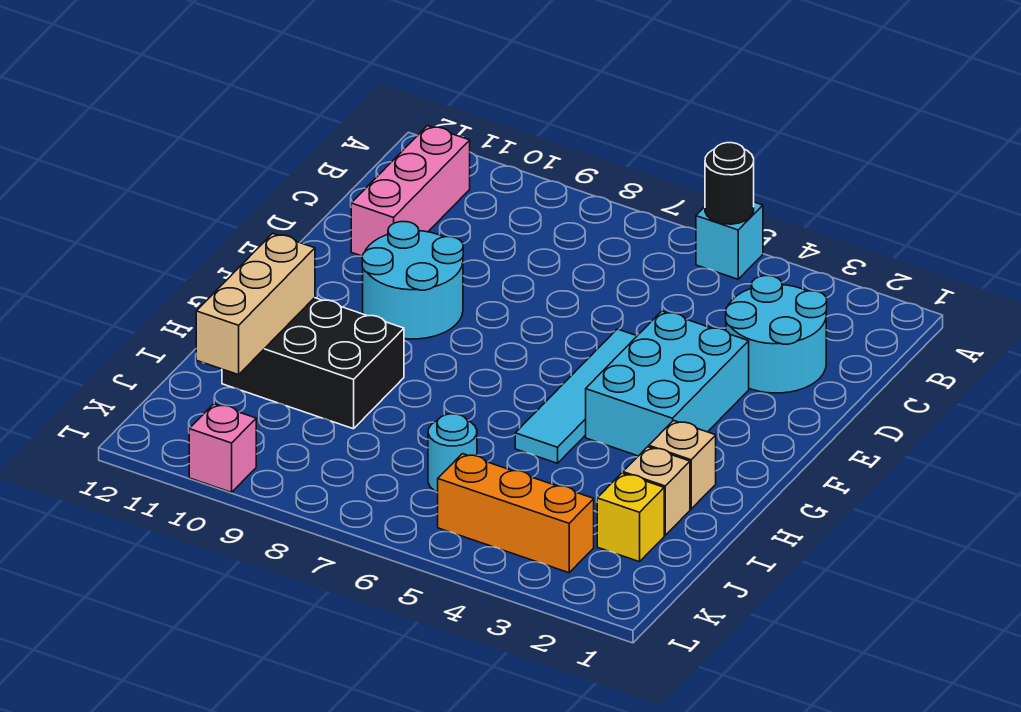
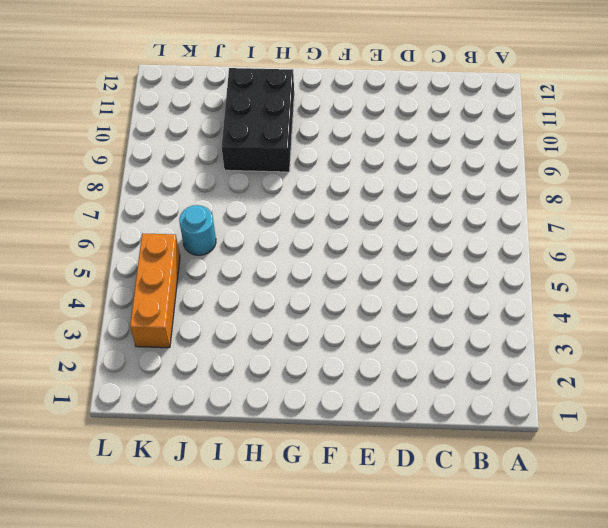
none -> cyan 1x1 brick [696,202,763,279]
none -> pink 1x3 brick [351,126,470,256]
none -> cyan 2x2 round brick [726,276,827,393]

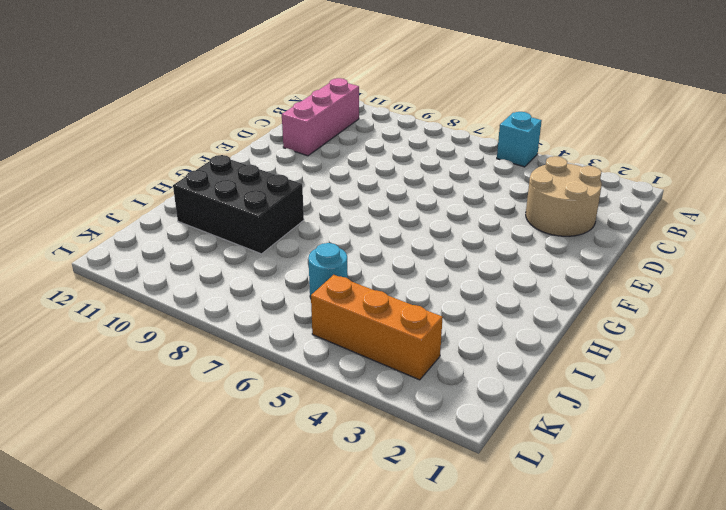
tan 2x2 round brick [526,156,602,236] -> cyan 2x2 round brick [726,276,827,393]
none -> cyan 2x3 brick [586,311,749,456]
none -> cyan 1x4 tile [515,329,637,463]
none -> cyan 2x2 round brick [362,222,463,339]

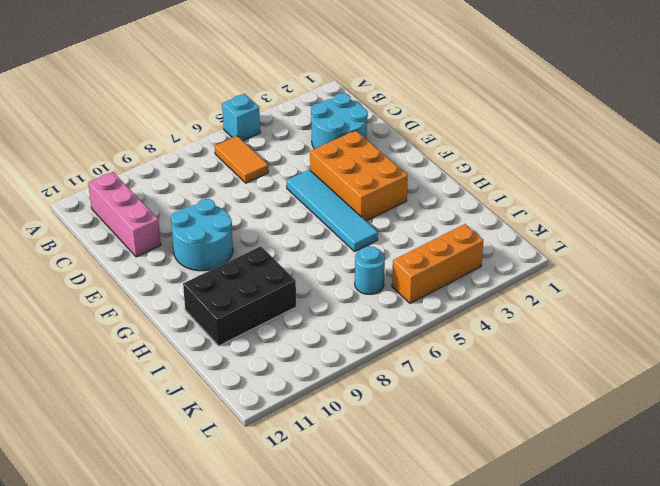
orange 1x2 tile [215,136,268,183] -> none
orange 2x3 brick [310,130,408,221] -> cyan 2x3 brick [586,311,749,456]
none -> tan 1x1 brick [649,420,716,509]
none -> tan 1x1 brick [623,447,690,535]
none -> yellow 1x1 brick [597,473,664,562]

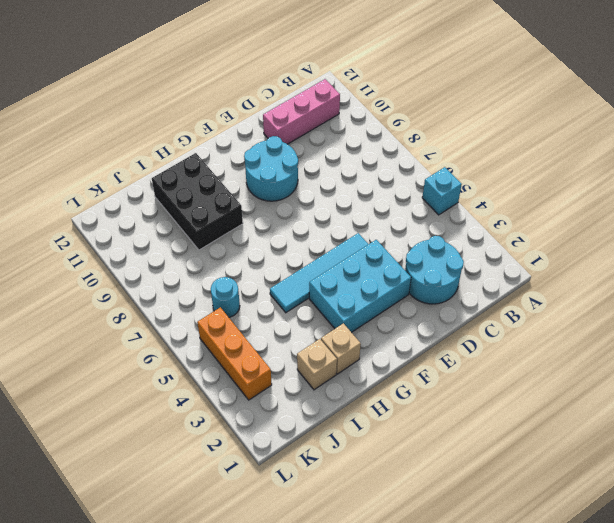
none -> yellow 1x1 brick [597,473,664,562]
none -> pink 1x1 brick [189,404,256,492]
none -> black 1x1 round brick [705,143,754,224]

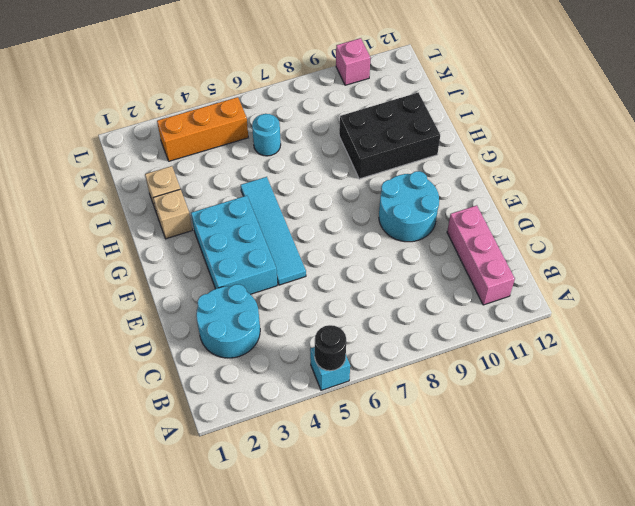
none -> yellow 1x1 brick [597,473,664,562]
none -> tan 1x3 brick [196,233,315,375]

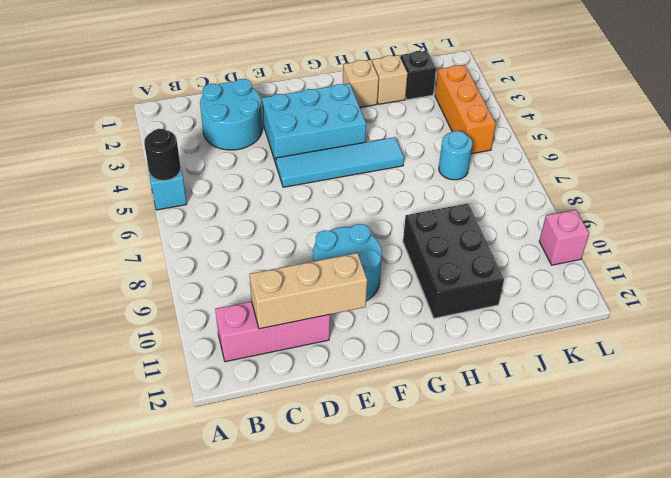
tan 1x3 brick [250,253,367,329] -> tan 1x3 brick moved to [196,233,315,375]
black 1x1 brick [400,51,436,100] -> yellow 1x1 brick [597,473,664,562]

